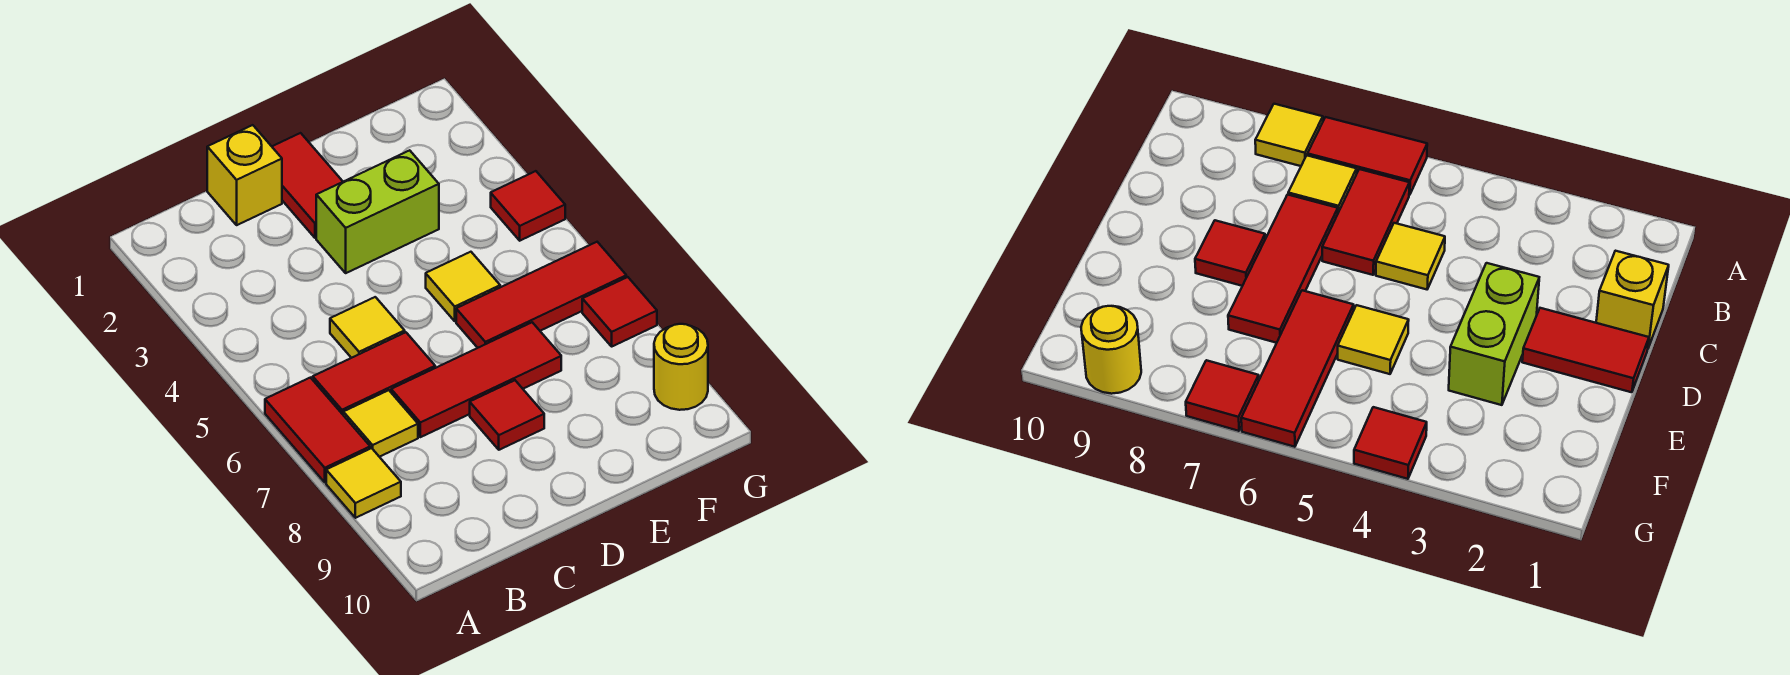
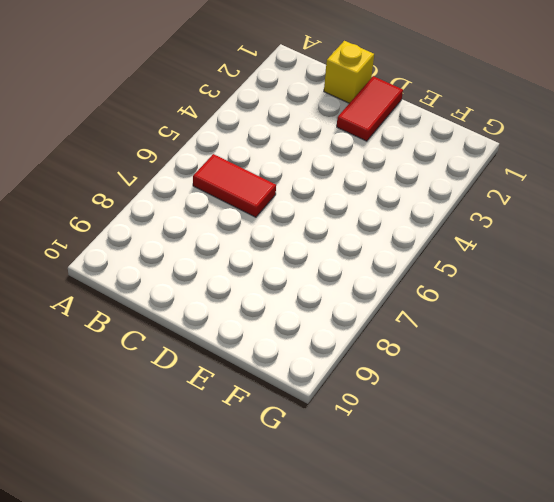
none -> red 1x2 tile [265,378,370,482]
none -> yellow 1x1 tile [326,448,401,518]
none -> yellow 1x1 tile [343,390,418,457]

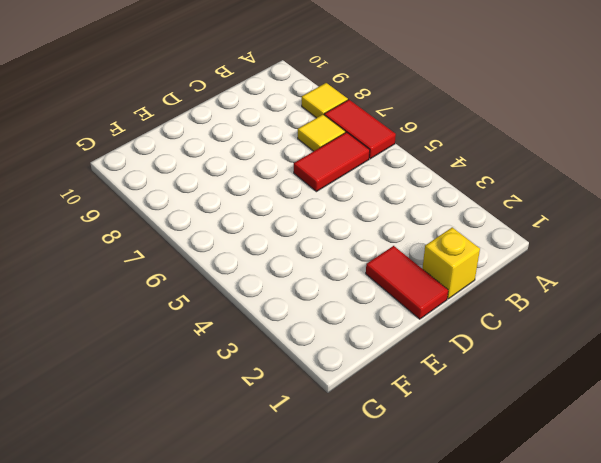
none -> yellow 1x1 tile [330,297,405,358]
none -> red 1x3 tile [391,322,561,437]
none -> lime 1x2 brick [316,150,439,273]

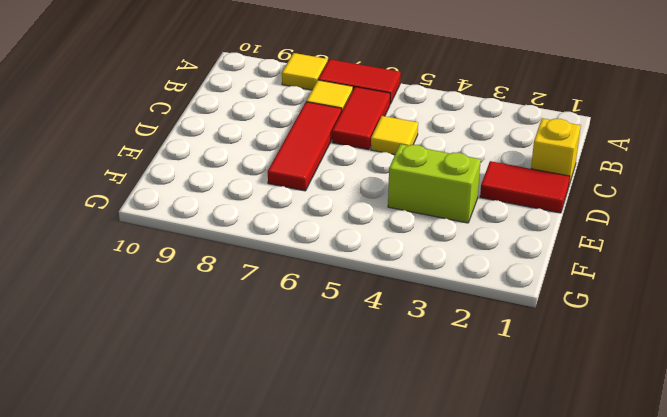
lime 1x2 brick [388,144,481,223] -> lime 1x2 brick turned to [316,150,439,273]
none -> red 1x1 tile [470,380,544,450]
none -> yellow 1x1 tile [426,252,500,321]
none -> red 1x3 tile [456,242,626,348]

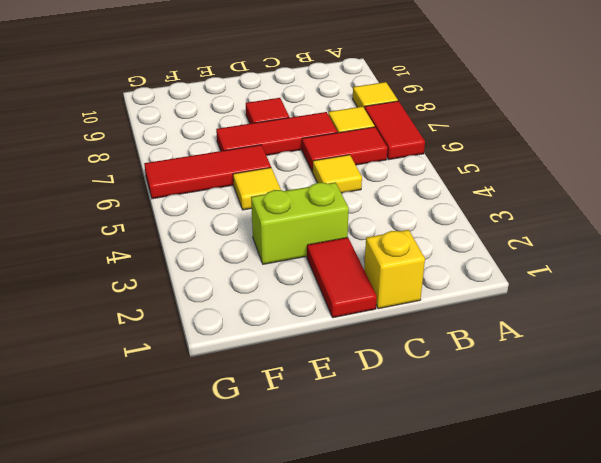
none -> red 1x1 tile [491,171,565,241]
none -> red 1x1 tile [582,277,657,346]
none -> yellow 1x1 round brick [654,324,708,410]

